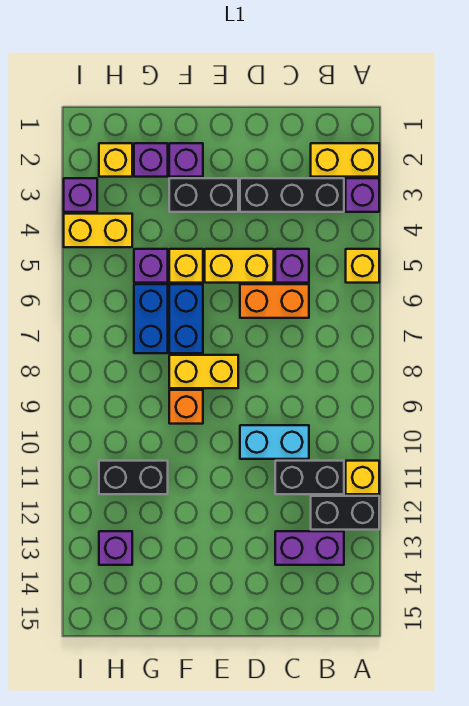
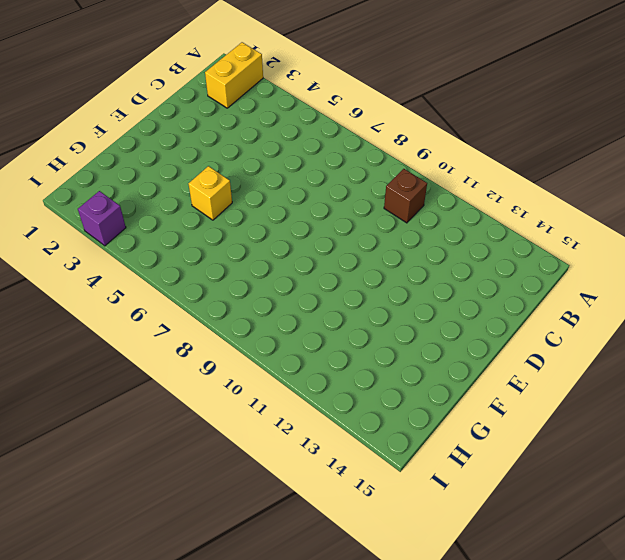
brown 1x1 brick [384,169,427,223] -> none
none -> purple 1x1 brick [346,178,379,212]
none -> yellow 1x1 brick [346,249,379,283]
none -> yellow 1x1 brick [346,461,379,494]

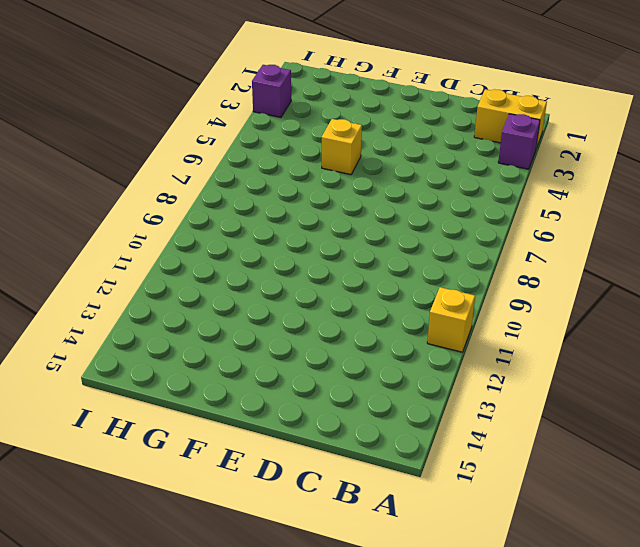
none -> yellow 1x1 brick [346,249,379,283]
none -> black 1x2 brick [311,496,379,530]
none -> black 1x3 brick [240,178,344,212]

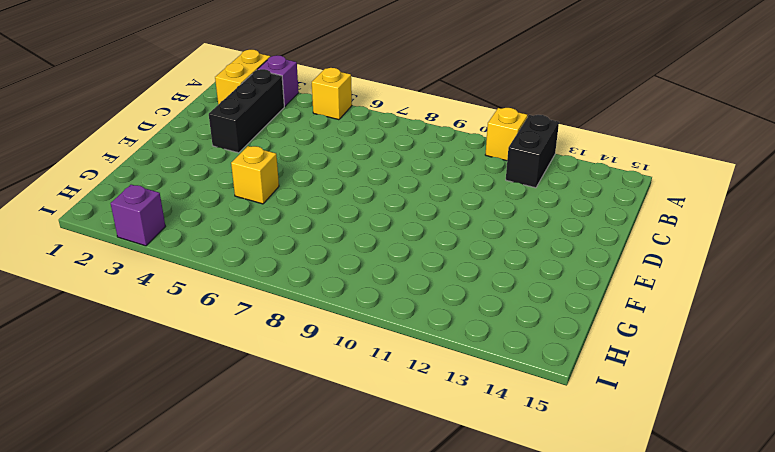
none -> black 1x2 brick [275,461,344,494]
none -> purple 1x2 brick [275,531,344,565]
none -> purple 1x1 brick [275,249,309,283]

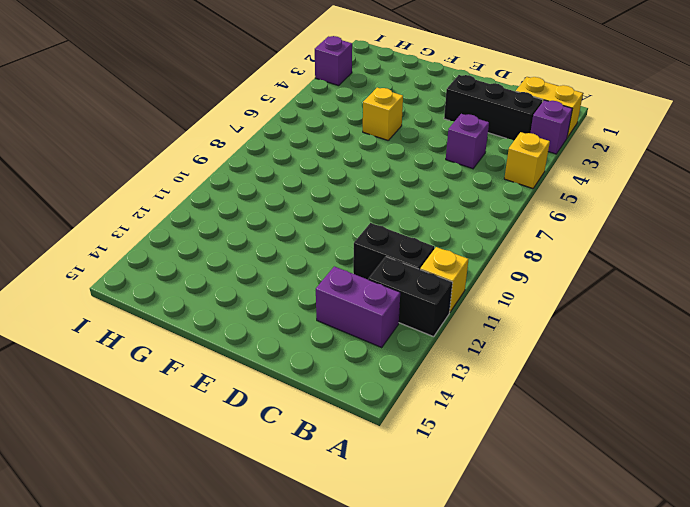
none -> orange 1x2 brick [240,284,309,318]
none -> cyan 1x2 brick [240,425,309,459]
none -> yellow 1x2 brick [205,249,274,283]

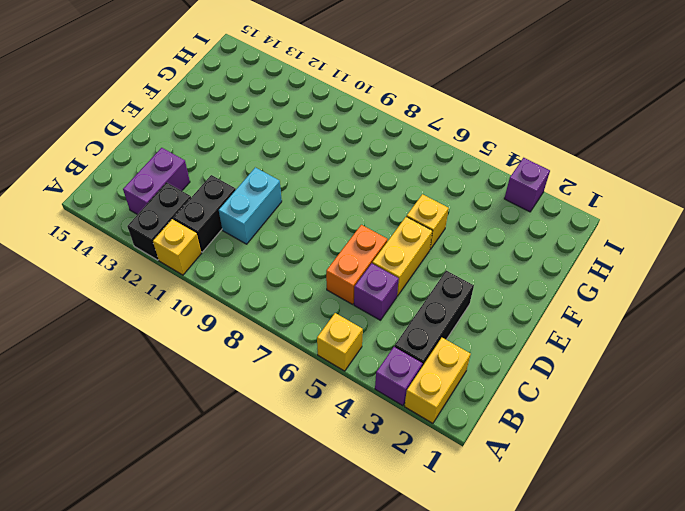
none -> black 1x2 brick [169,178,238,212]
none -> yellow 1x2 brick [169,355,238,388]
none -> purple 1x1 brick [169,143,203,177]

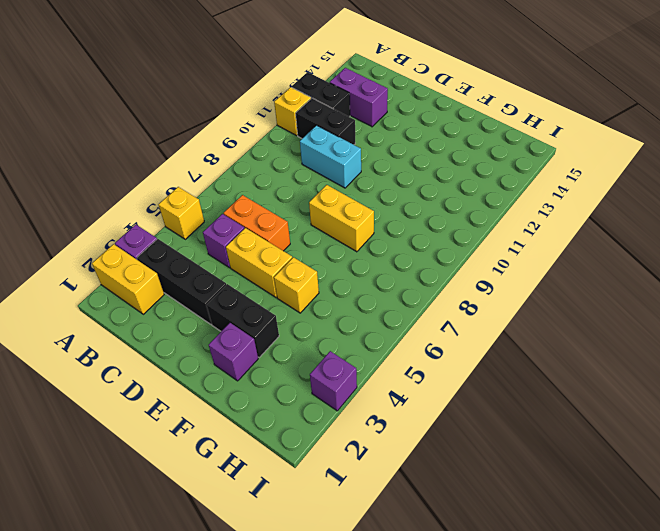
none -> blue 1x2 brick [169,284,203,353]
none -> orange 1x1 brick [169,390,203,424]
none -> purple 1x1 brick [134,143,168,177]

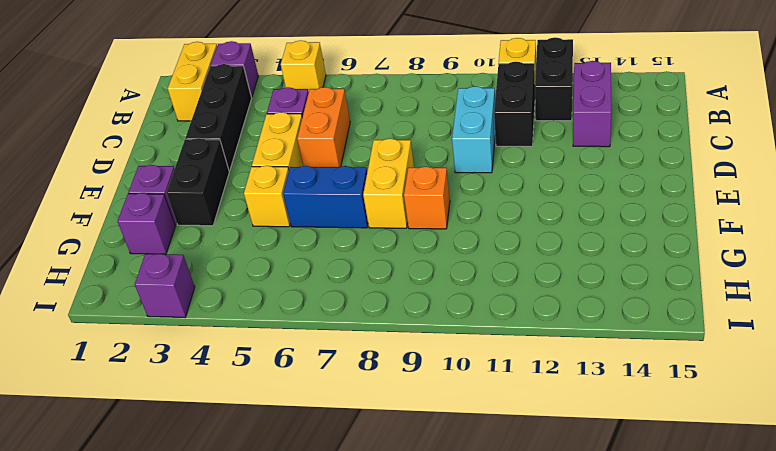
none -> purple 1x1 brick [134,249,168,283]
none -> blue 1x2 brick [134,284,168,353]
none -> black 1x2 brick [99,461,168,494]

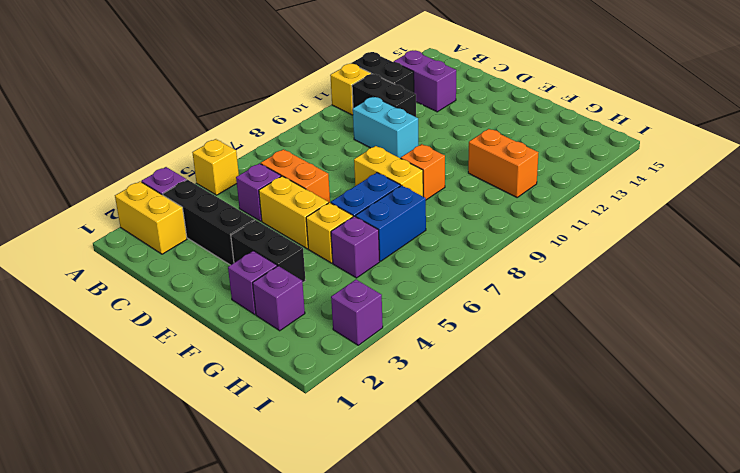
orange 1x2 brick [468,129,538,197] -> black 1x2 brick [99,461,168,494]
none -> yellow 1x1 brick [99,143,132,177]
none -> yellow 1x2 brick [64,214,132,247]
none -> purple 1x1 brick [99,531,132,565]

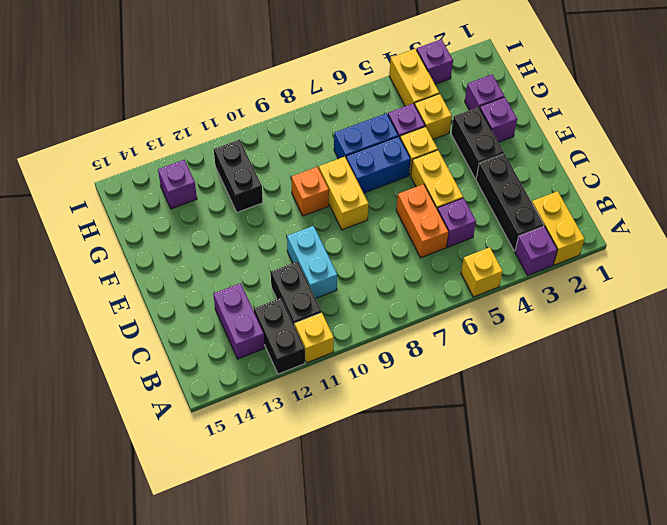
yellow 1x1 brick [415,94,452,139] -> yellow 1x1 brick moved to [99,143,132,177]

